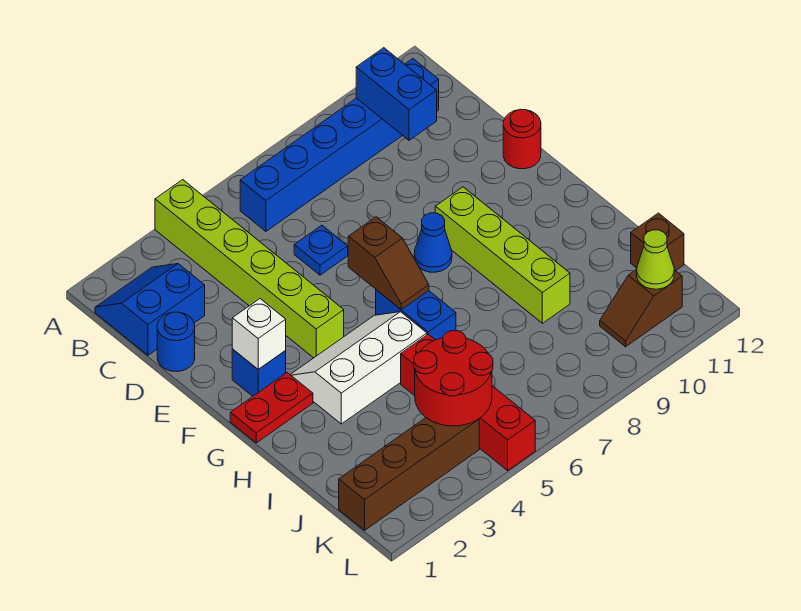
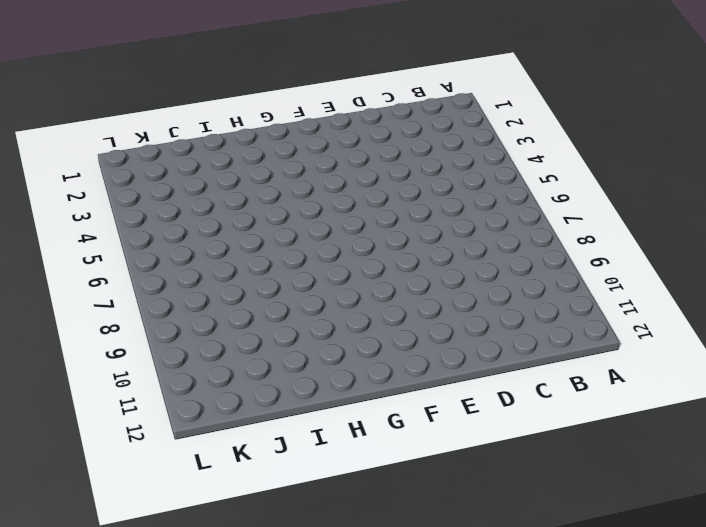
none -> lime 1x6 brick [155,180,344,358]
none -> blue 2x2 slope [95,264,205,355]
none -> blue 1x6 brick [240,59,439,231]

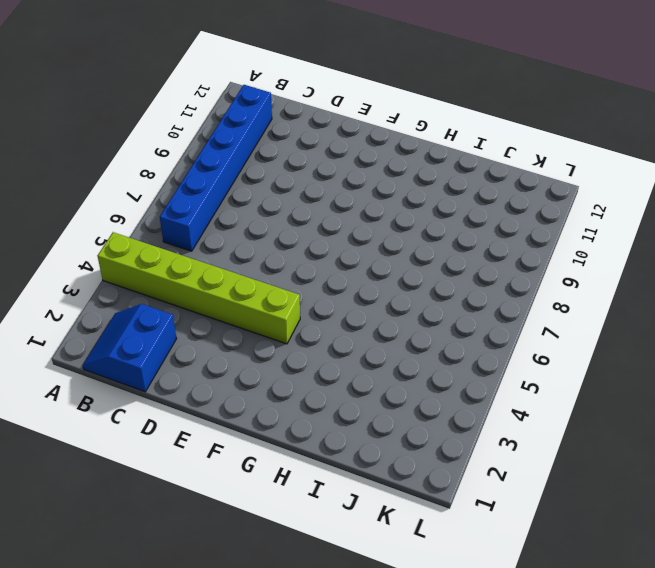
none -> blue 1x1 round brick [157,312,195,372]
none -> blue 1x1 plate [294,225,348,275]
none -> red 1x1 round brick [503,109,541,169]

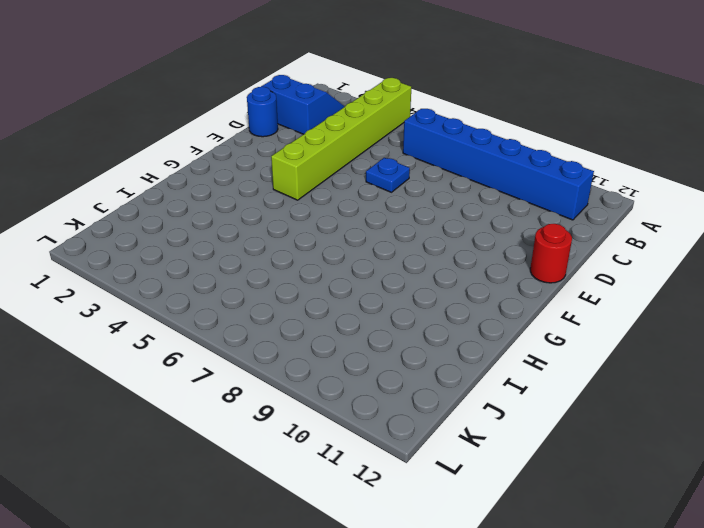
none -> blue 1x1 brick [232,349,286,396]
none -> blue 1x1 cone [414,213,452,272]
none -> lime 1x4 brick [435,187,570,323]

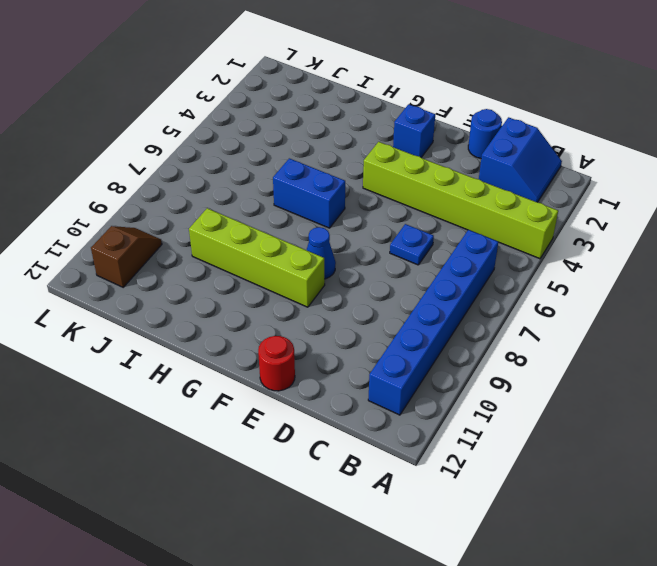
none -> red 1x2 plate [230,373,313,443]
none -> white 2x3 slope [290,312,427,424]
none -> red 1x4 brick [401,334,535,471]

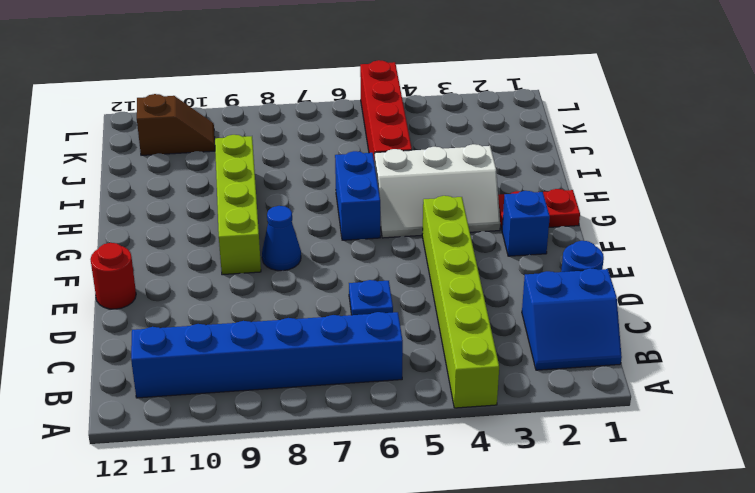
none -> brown 1x1 brick [631,213,684,271]
none -> brown 1x4 brick [339,418,479,530]
none -> blue 1x2 brick [356,48,437,140]

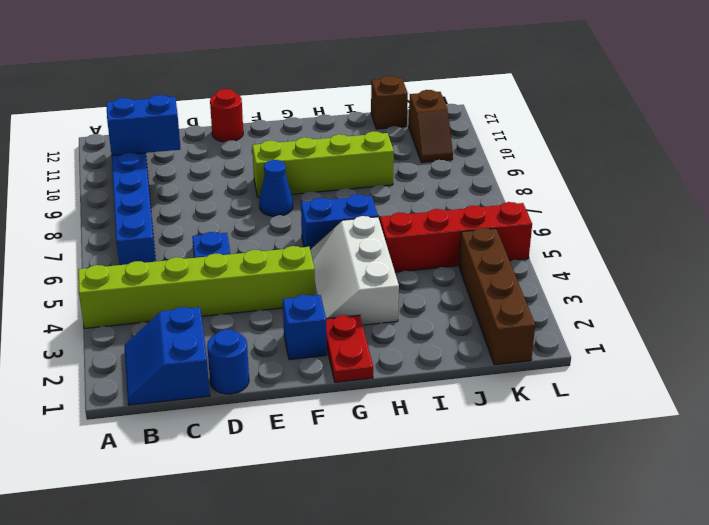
none -> white 1x1 brick [232,299,286,369]
none -> brown 1x2 slope [348,217,429,309]
none -> red 2x2 round brick [414,331,493,426]

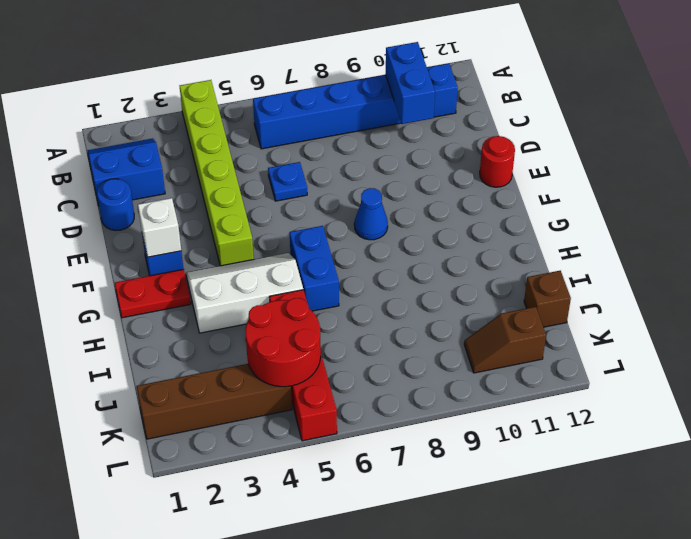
none -> lime 1x4 brick [435,187,570,323]
none -> brown 1x2 slope [348,217,429,309]
none -> lime 1x1 cone [637,230,674,289]

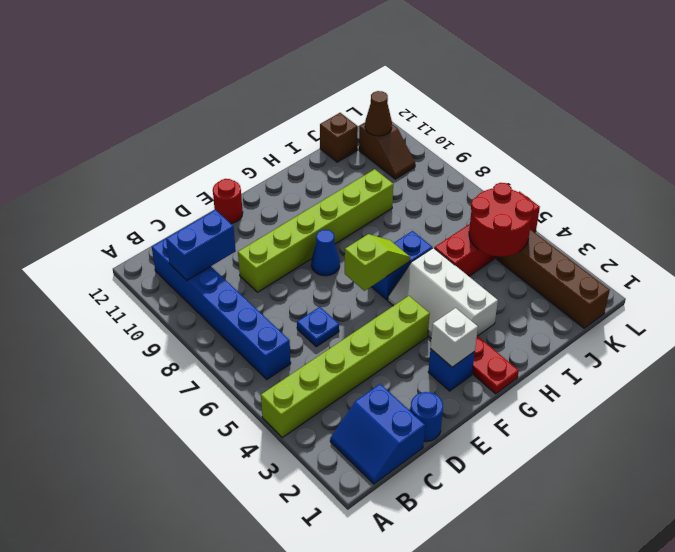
lime 1x6 brick [238,169,393,292] -> lime 1x4 brick [435,187,570,323]
lime 1x2 slope [345,234,410,291] -> brown 1x2 slope [348,217,429,309]
brown 1x1 cone [365,91,392,136] -> lime 1x1 cone [637,230,674,289]

